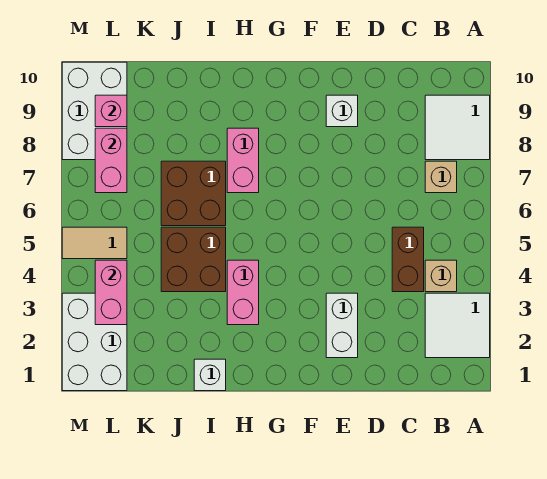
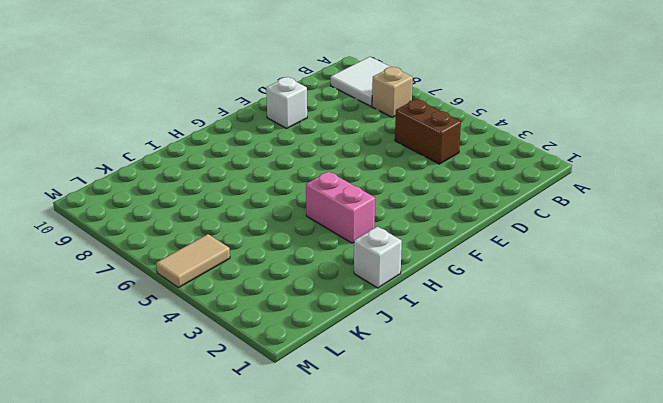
none -> white 2x2 tile [425,293,490,358]
none -> tan 1x1 brick [425,260,457,292]
none -> white 1x2 brick [326,293,358,358]

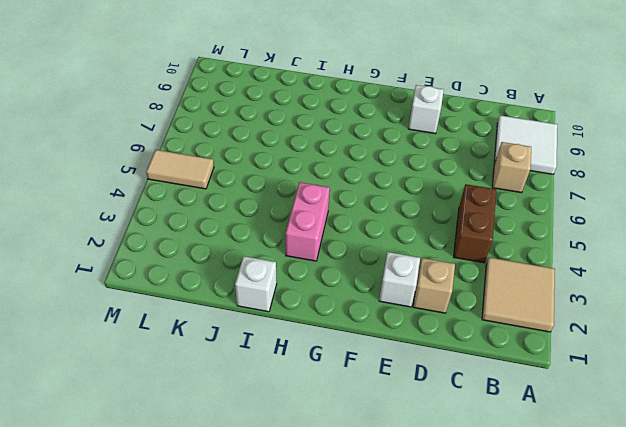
tan 2x2 tile [482,257,555,332] -> white 2x2 tile [425,293,490,358]
tan 1x1 brick [413,258,455,313] -> tan 1x1 brick moved to [425,260,457,292]
white 1x1 brick [379,252,420,307] -> white 1x2 brick [326,293,358,358]
none -> pink 1x2 brick [227,128,259,193]
none -> brown 2x2 brick [161,227,226,292]
none -> brown 2x2 brick [161,161,226,226]

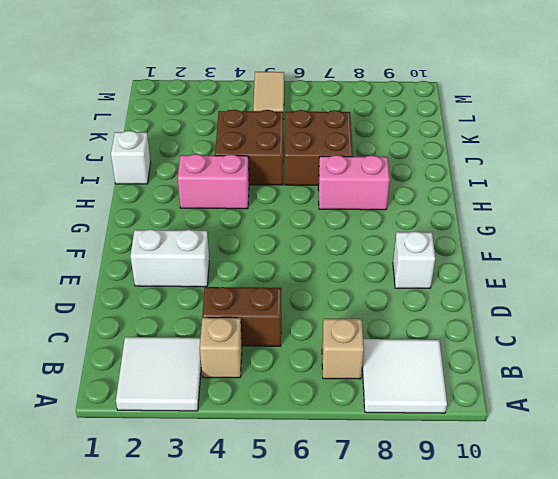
none -> white 2x3 brick [62,293,127,391]
none -> white 2x3 brick [62,62,127,160]
none -> pink 1x2 brick [95,260,127,325]

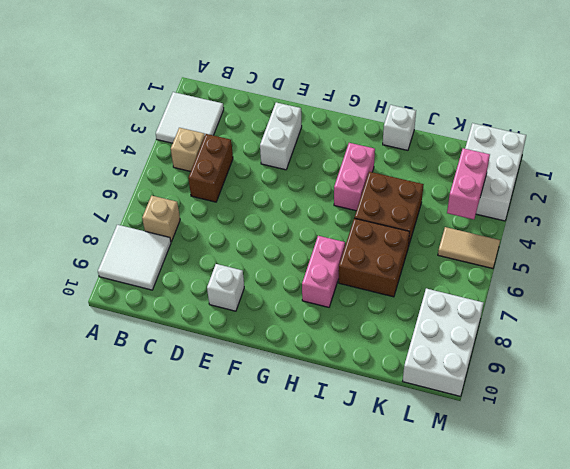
none -> pink 1x2 brick [95,128,127,193]
none -> pink 1x1 brick [95,95,127,127]

